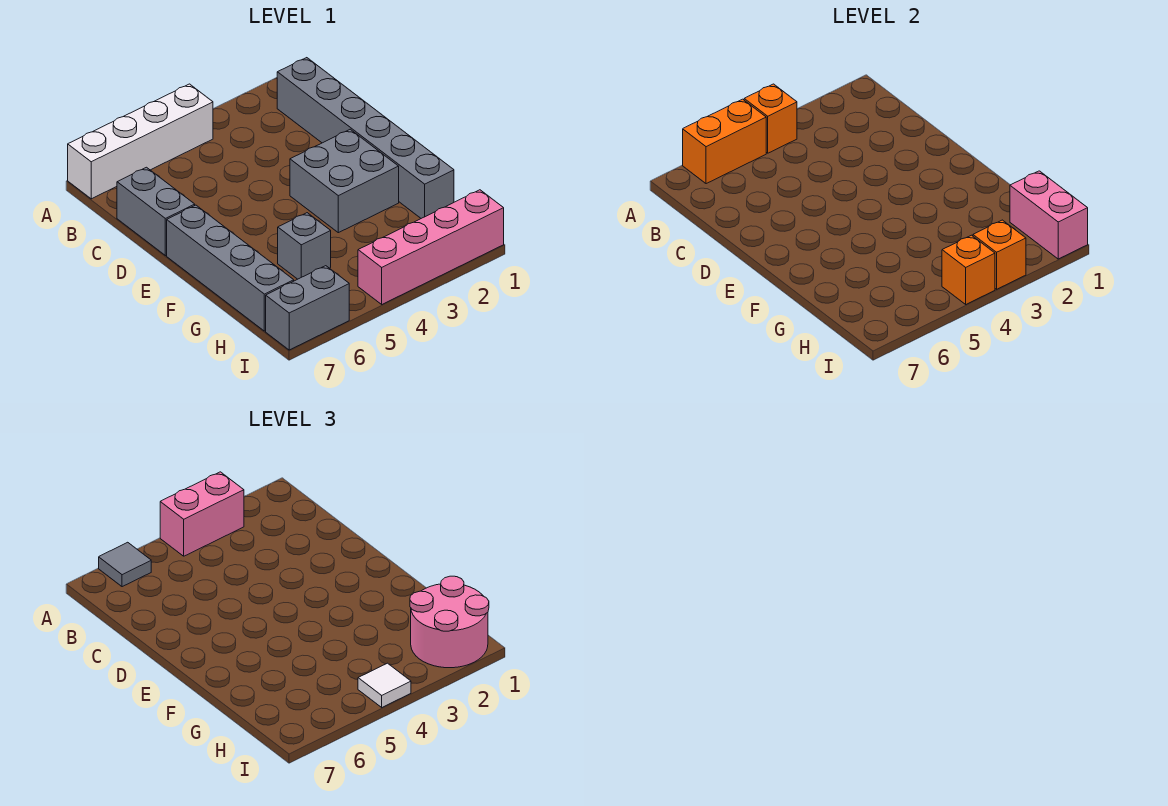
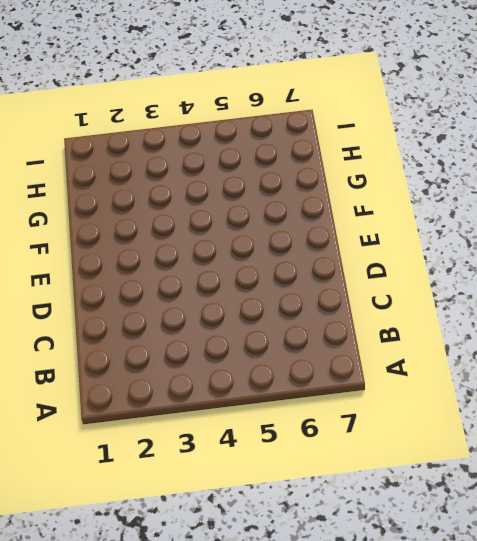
none -> white 1x4 brick [68,84,213,199]
none -> grey 1x6 brick [277,58,454,218]
none -> grey 1x2 brick [117,167,195,256]

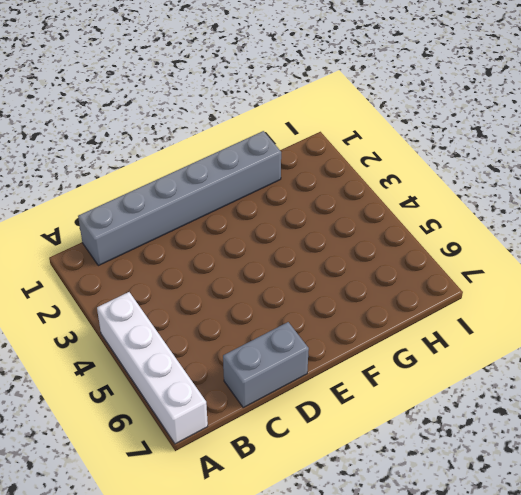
none -> grey 2x2 brick [290,129,399,233]
none -> grey 1x4 brick [167,205,294,331]
none -> grey 1x1 brick [278,213,331,279]

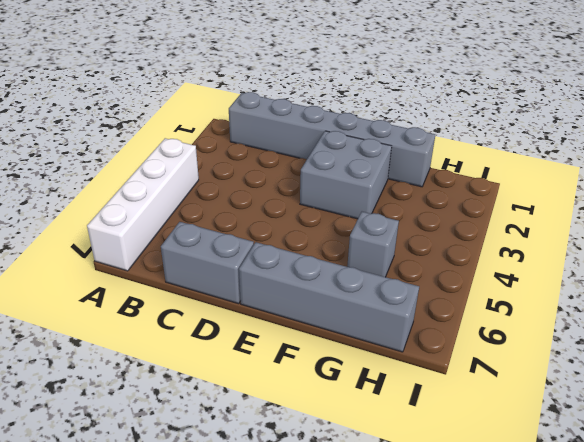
none -> pink 1x4 brick [358,190,504,304]
none -> grey 1x2 brick [266,266,349,350]
none -> orange 1x1 brick [744,84,797,153]

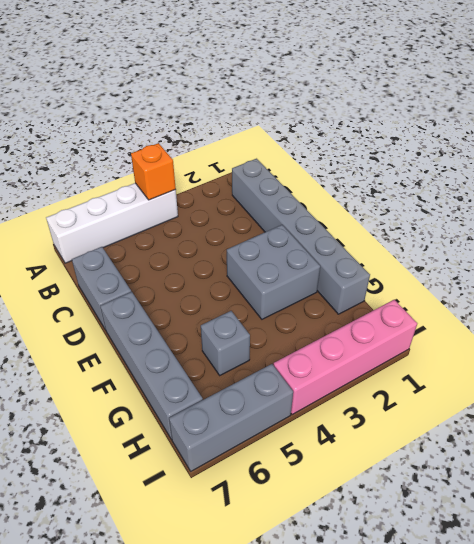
grey 1x3 brick [169,364,293,471] -> grey 1x2 brick [266,266,349,350]
none -> orange 1x2 brick [683,99,766,184]
none -> pink 1x2 brick [1010,171,1088,259]
none -> orange 1x1 brick [973,220,1026,289]

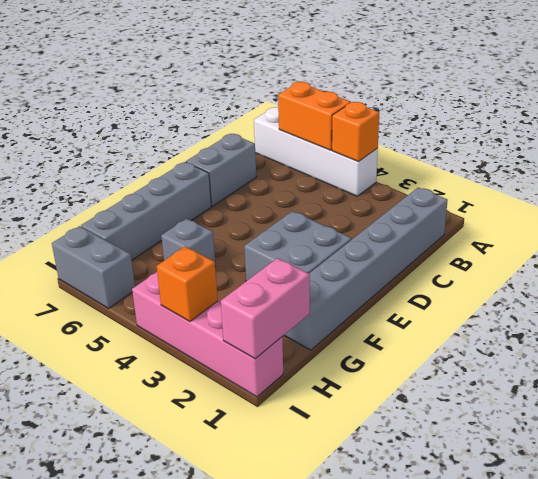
none -> orange 1x1 brick [942,235,995,304]
none -> pink 1x2 brick [160,472,244,556]
none -> grey 1x1 tile [99,542,151,587]

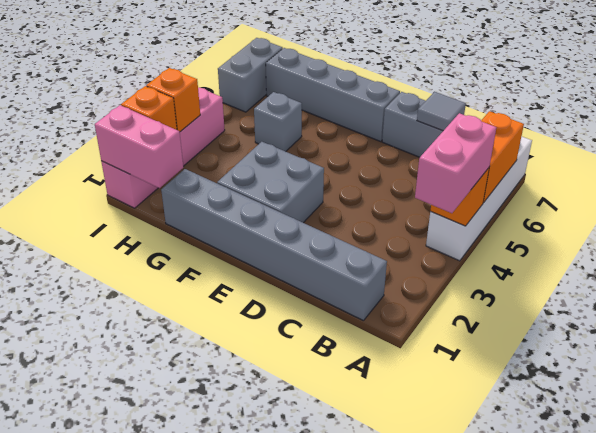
grey 1x1 tile [417,92,466,131] -> grey 1x1 tile moved to [99,542,151,587]
orange 1x1 brick [121,86,177,130] -> orange 1x1 brick moved to [942,235,995,304]
none -> pink 2x2 round brick [410,576,489,668]
none -> white 1x1 tile [358,663,411,707]

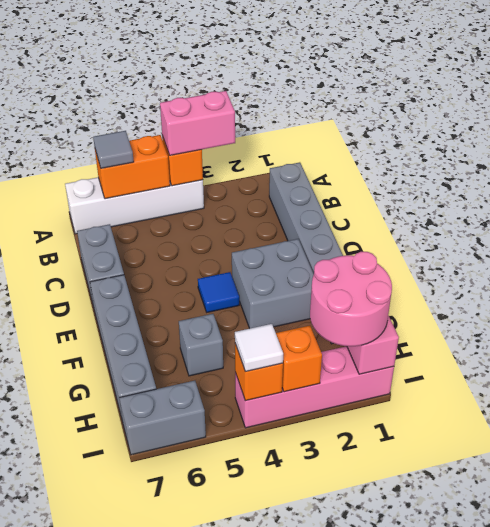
blue 1x1 tile [198,272,239,312] -> none

